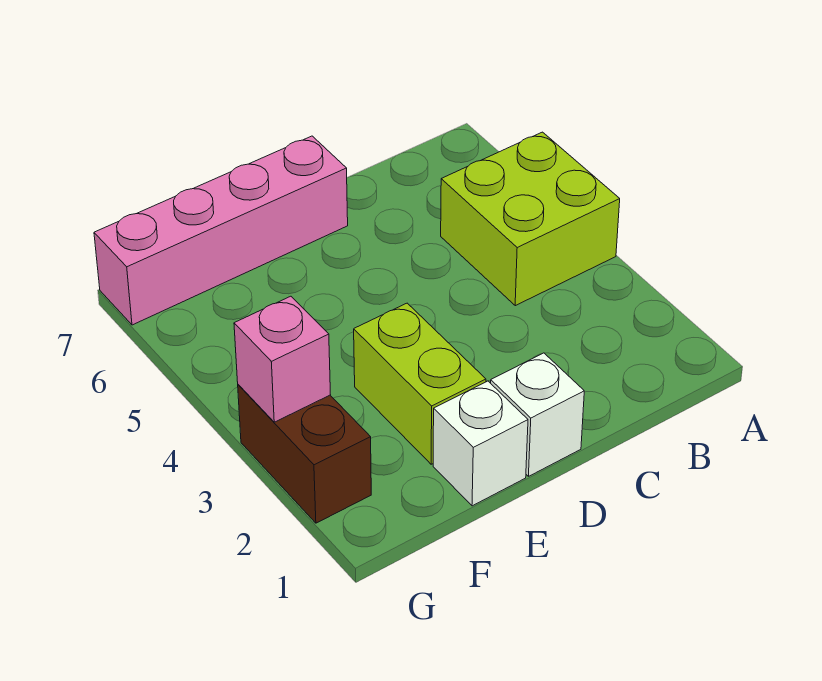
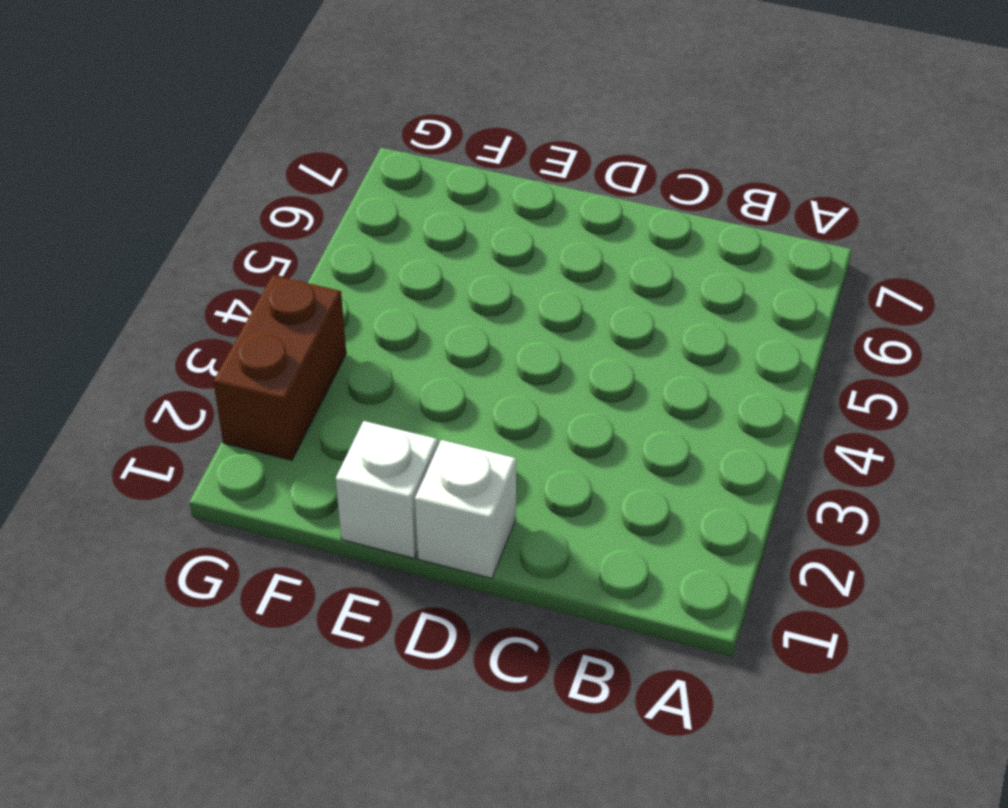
none -> lime 2x2 brick [441,132,620,306]
none -> pink 1x4 brick [94,136,348,325]

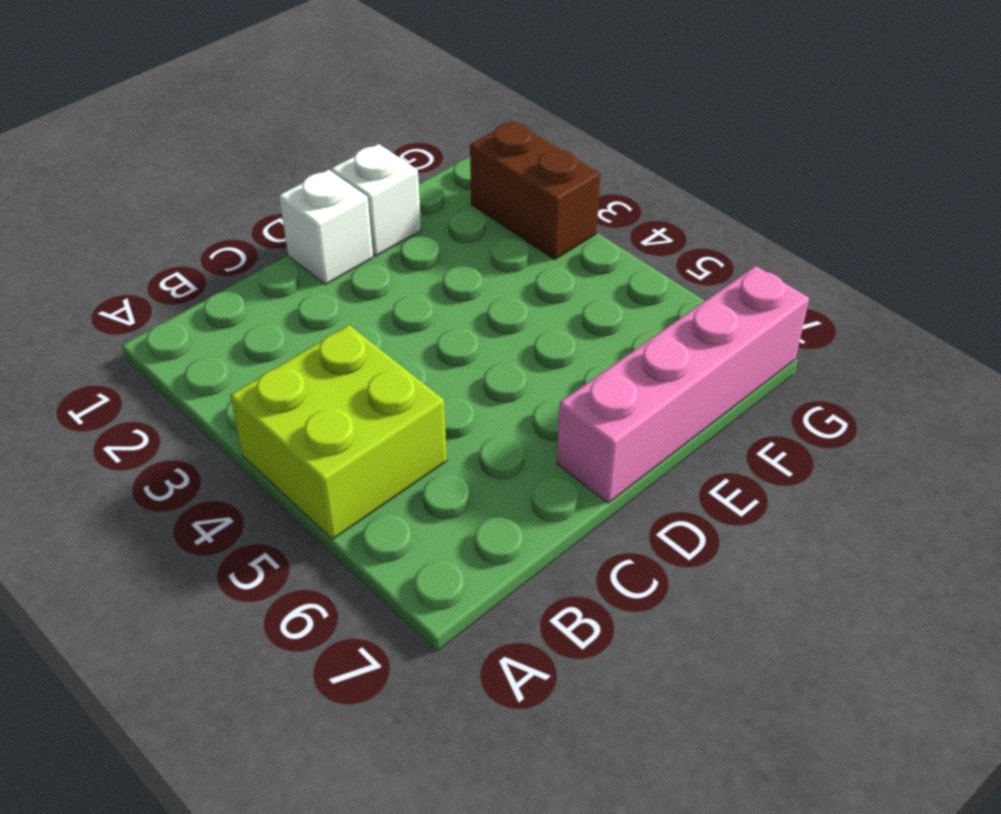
none -> lime 1x2 brick [354,303,486,464]
none -> pink 1x1 brick [234,296,330,422]

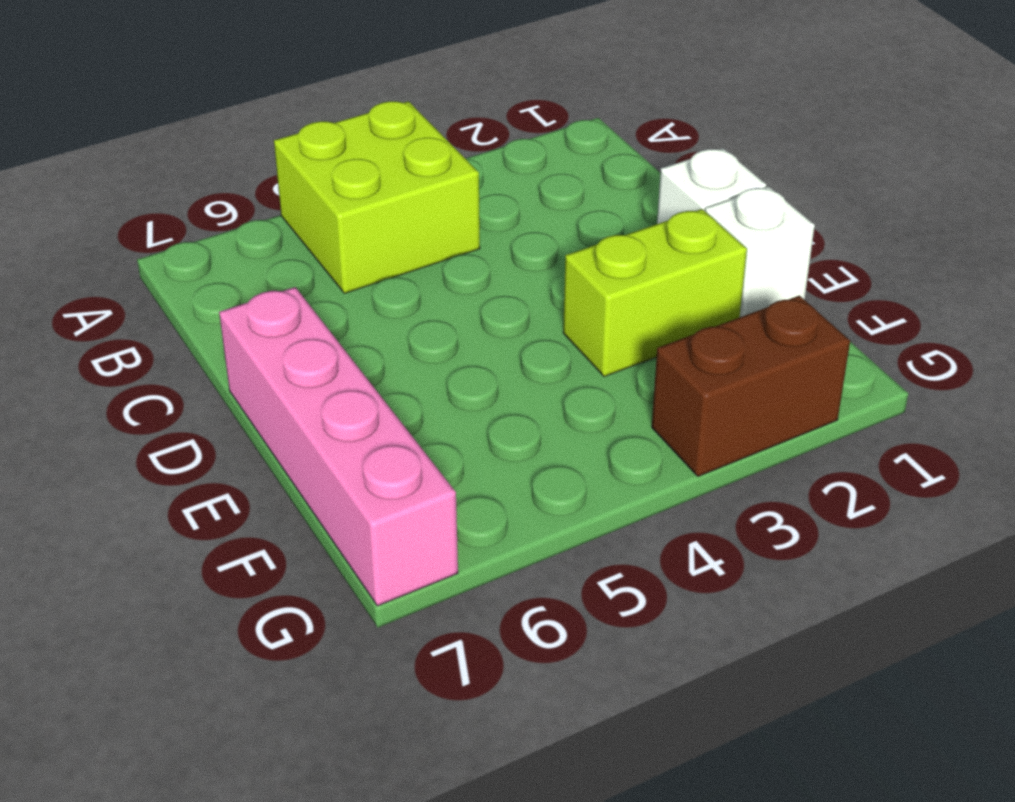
none -> pink 1x1 brick [234,296,330,422]

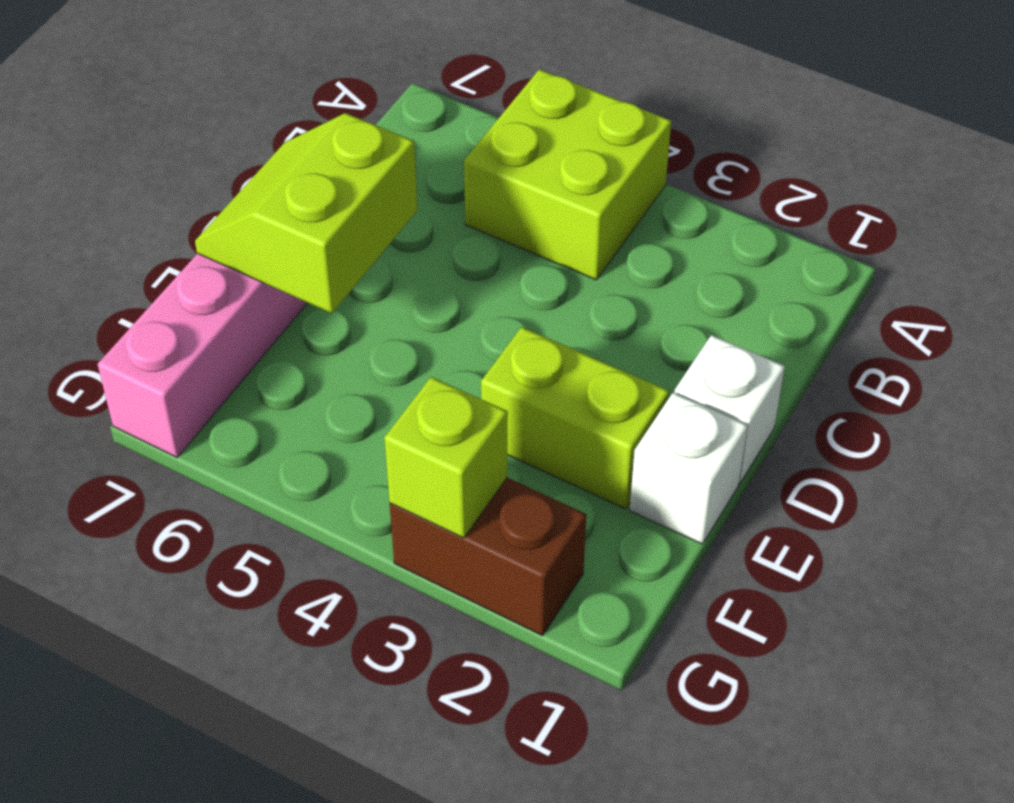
lime 2x2 slope [195,113,418,313] -> none
lime 1x1 brick [384,377,508,538] -> pink 1x1 brick [234,296,330,422]

